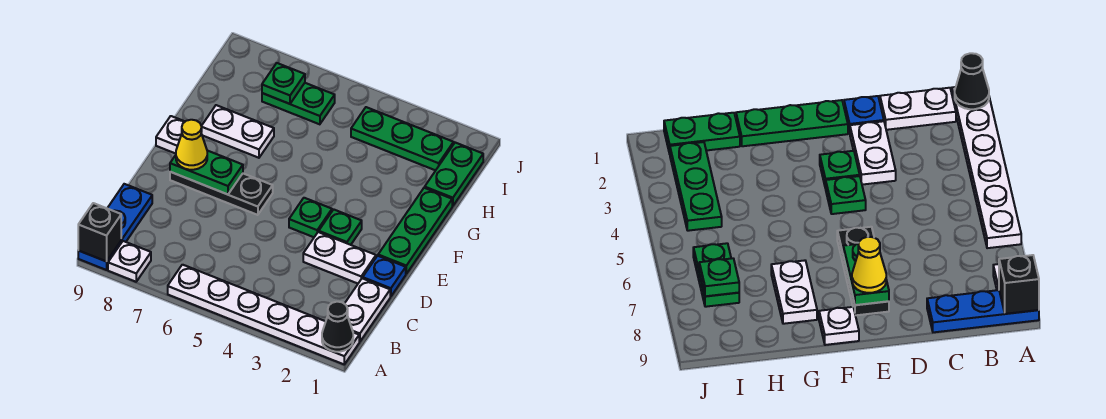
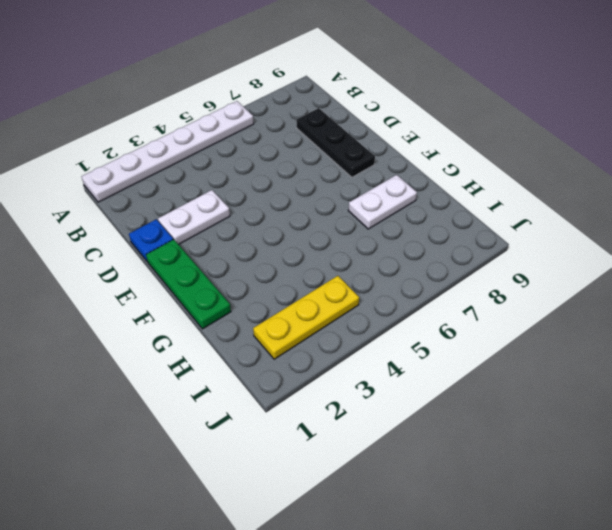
black 1x3 plate [296,108,375,177] -> black 1x3 plate turned to [170,172,273,215]
yellow 1x3 plate [253,276,359,359] -> green 1x3 plate [351,107,454,170]
none -> white 1x1 plate [108,241,151,282]
none -> blue 1x3 plate [78,184,152,270]
none -> white 1x2 plate [345,278,390,342]

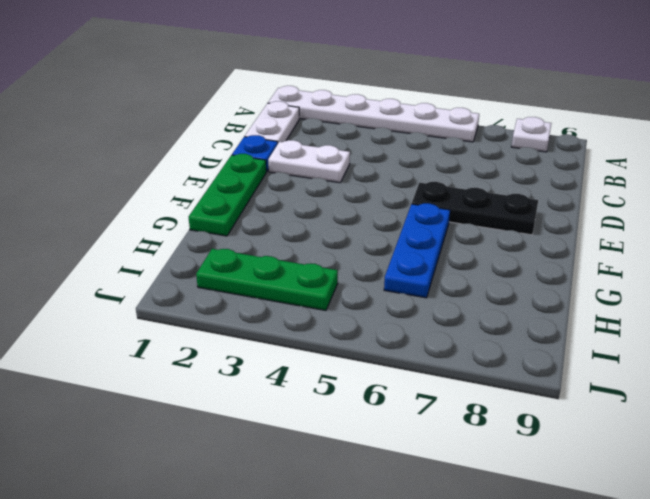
blue 1x3 plate [384,203,450,298] -> blue 1x3 plate moved to [78,184,152,270]
none -> green 1x1 plate [319,209,362,245]
none -> green 1x1 plate [289,198,332,237]
none -> white 1x1 plate [156,116,185,154]

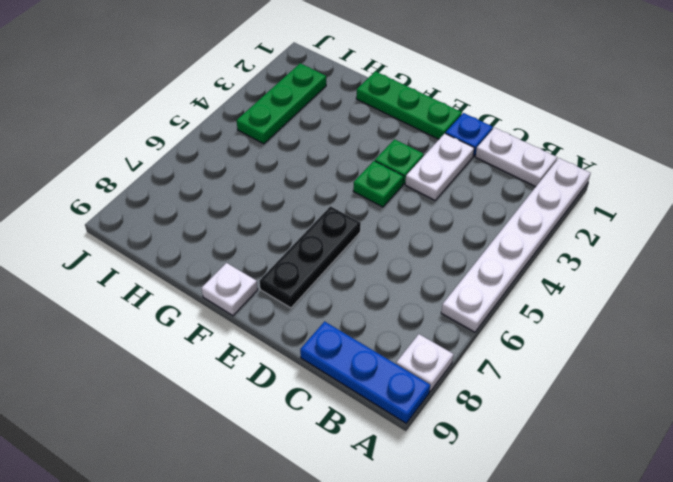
none -> white 1x2 plate [201,105,274,158]
none -> green 1x2 plate [425,143,483,206]
none -> green 1x2 plate [262,83,335,124]

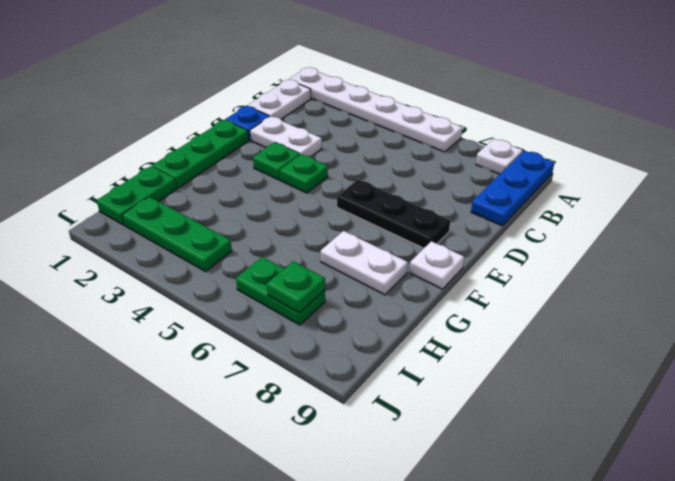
none -> black 1x1 cone [322,302,353,352]
none -> black 1x1 brick [78,203,121,261]
none -> green 1x2 plate [170,151,243,194]

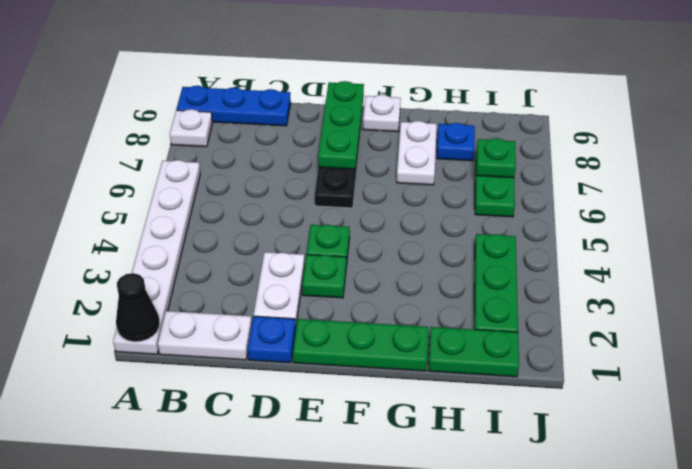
green 1x3 plate [318,81,364,169] -> green 1x2 plate [170,151,243,194]
blue 1x1 plate [437,123,475,161] -> none
none -> black 1x1 brick [78,203,121,261]
none -> yellow 1x1 cone [176,120,207,170]

